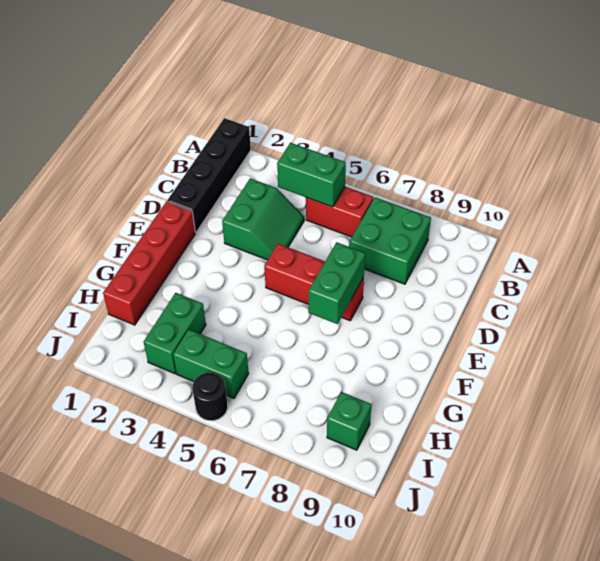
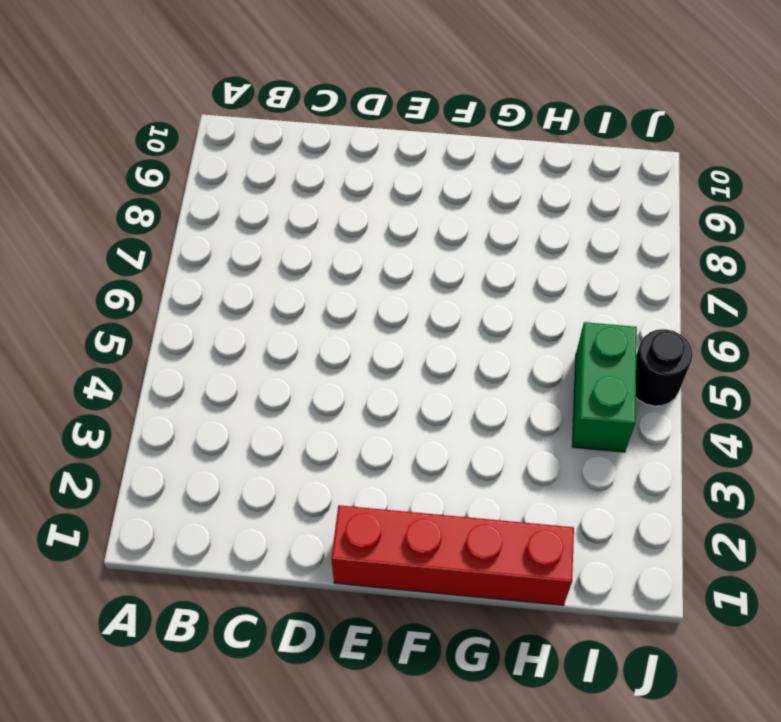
none -> black 1x4 brick [167,118,251,232]
none -> red 1x2 brick [306,187,373,237]
none -> green 2x2 brick [350,197,431,284]

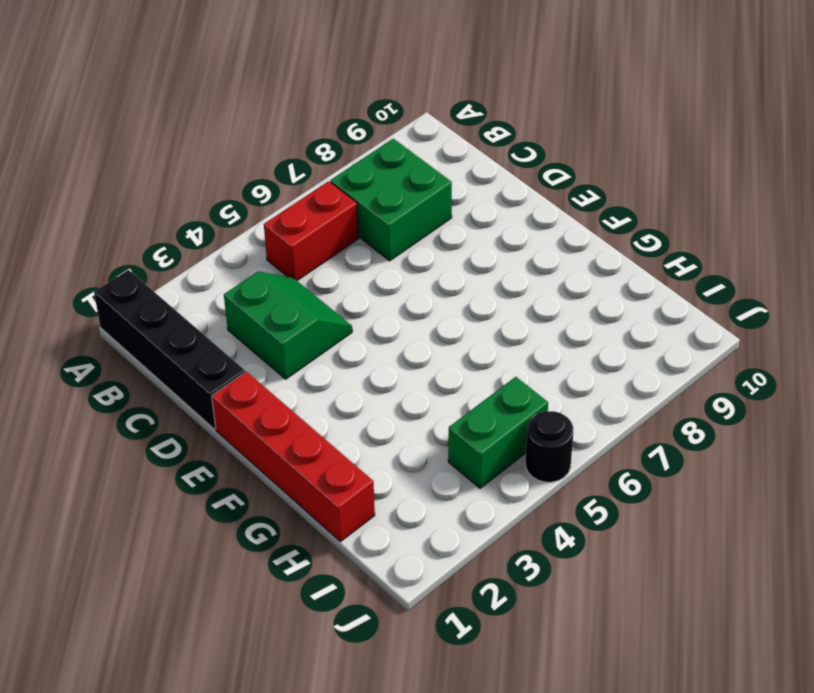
none -> red 1x3 brick [264,244,364,321]
none -> green 1x2 brick [144,293,206,374]
none -> green 1x1 brick [327,392,372,450]

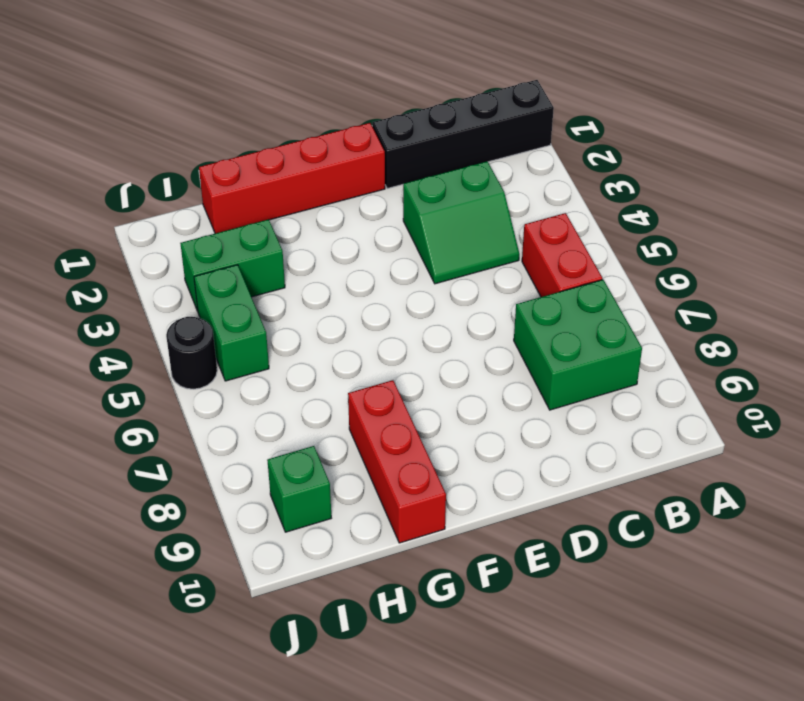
red 1x3 brick [348,380,446,543] -> red 1x3 brick moved to [264,244,364,321]
none -> green 1x2 brick [277,143,346,207]
none -> green 1x2 brick [309,242,365,324]

